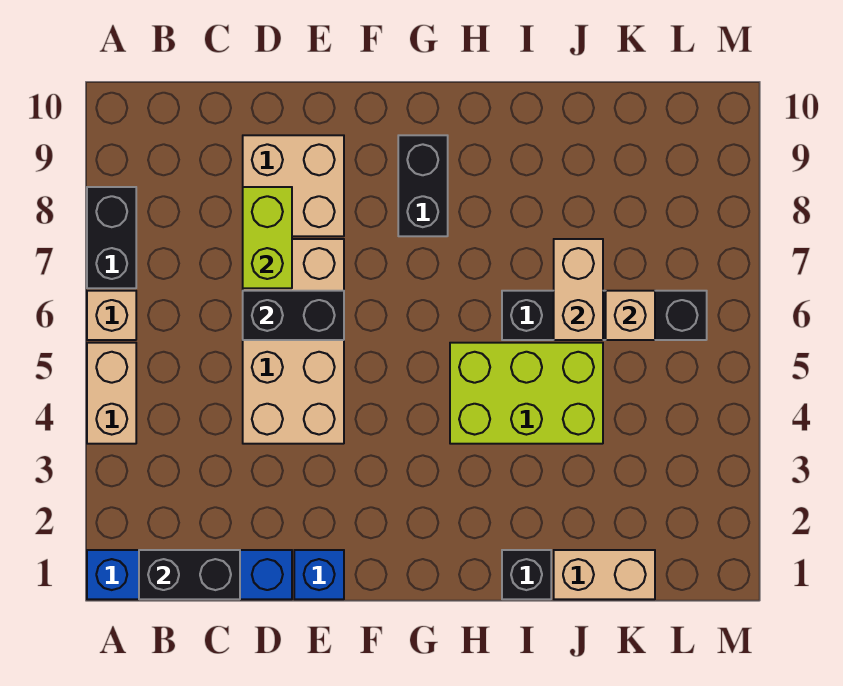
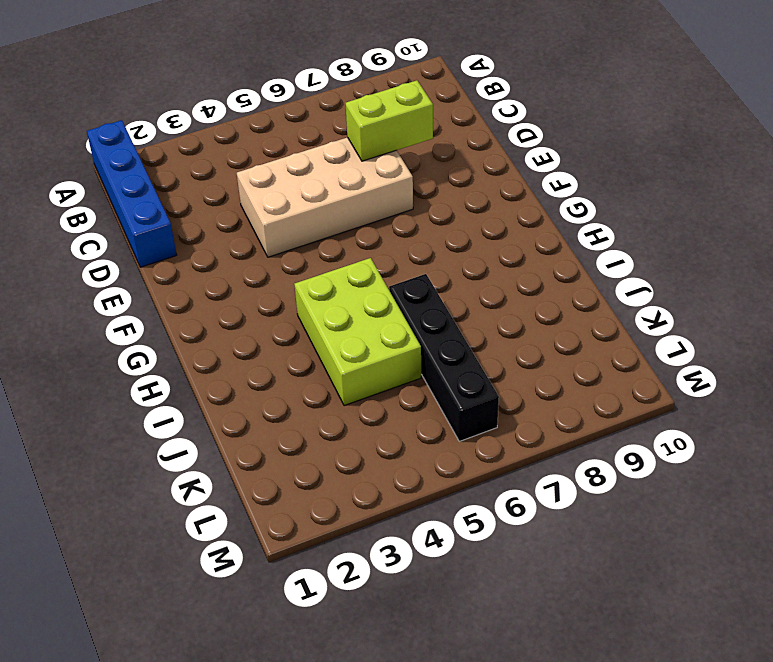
none -> tan 1x2 brick [87,343,136,444]
none -> tan 1x1 brick [87,291,136,340]
none -> black 1x2 brick [87,187,136,288]

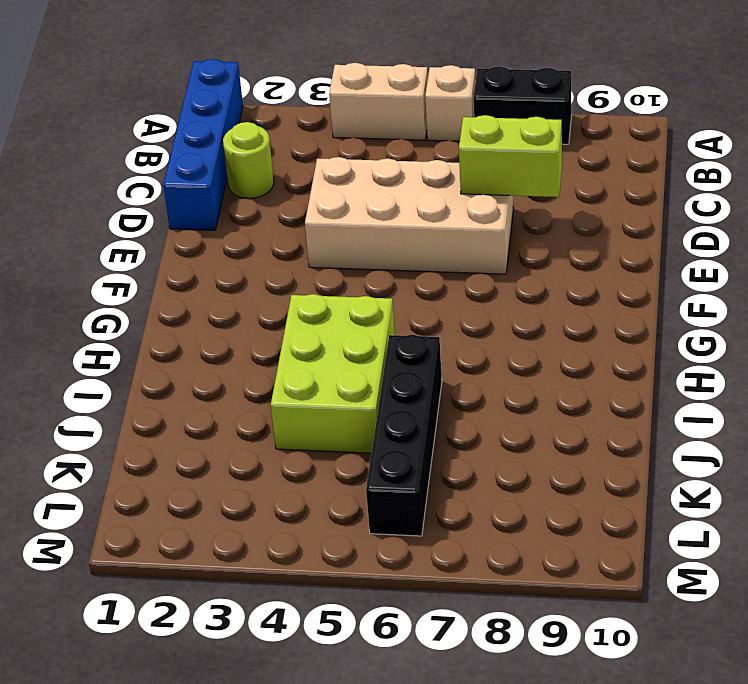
lime 1x1 round brick [223,122,274,199] -> none
none -> tan 2x2 brick [243,135,344,236]
none -> blue 1x1 brick [294,550,344,599]
none -> black 1x2 brick [398,135,448,236]

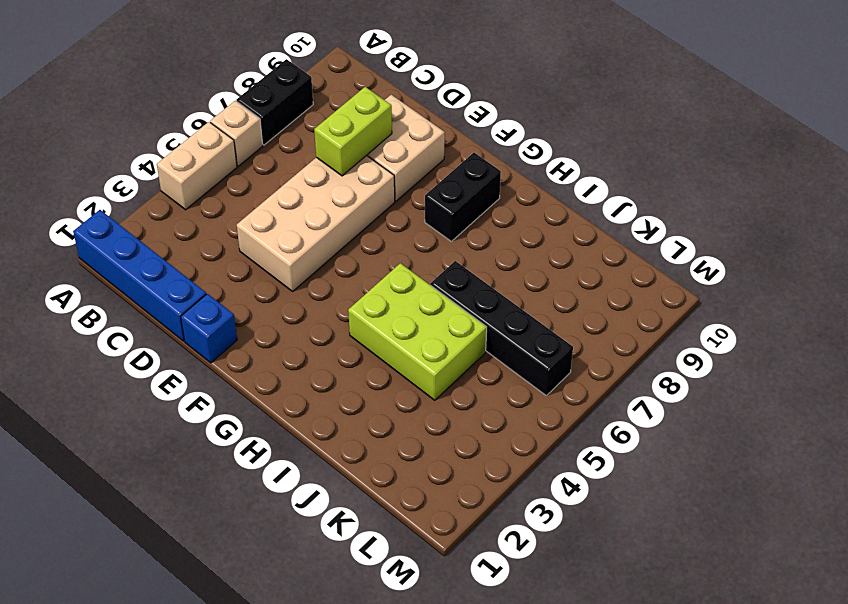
none -> black 1x1 brick [502,550,551,599]
none -> tan 1x2 brick [554,550,655,599]
none -> black 1x2 brick [139,550,240,599]

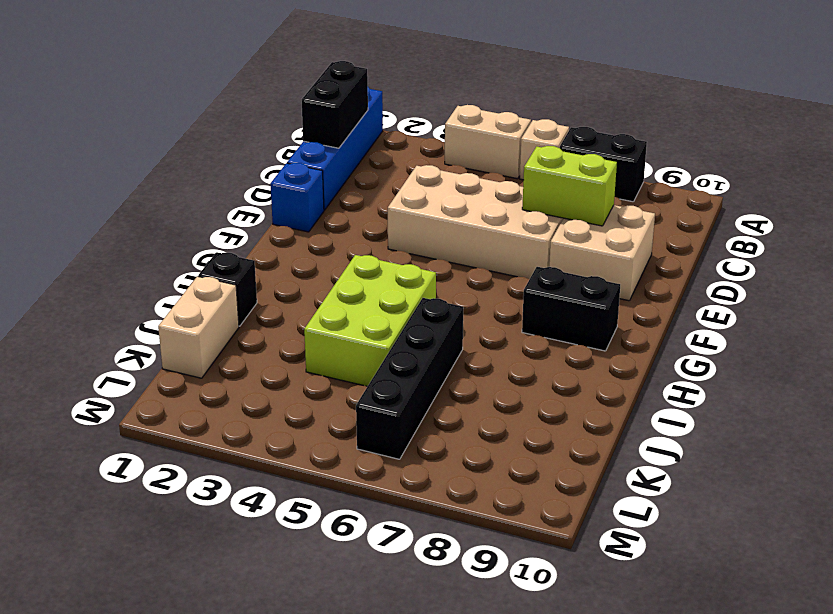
none -> black 1x2 brick [243,291,344,340]
none -> tan 1x2 brick [554,239,603,340]
none -> tan 1x1 brick [606,291,655,340]

